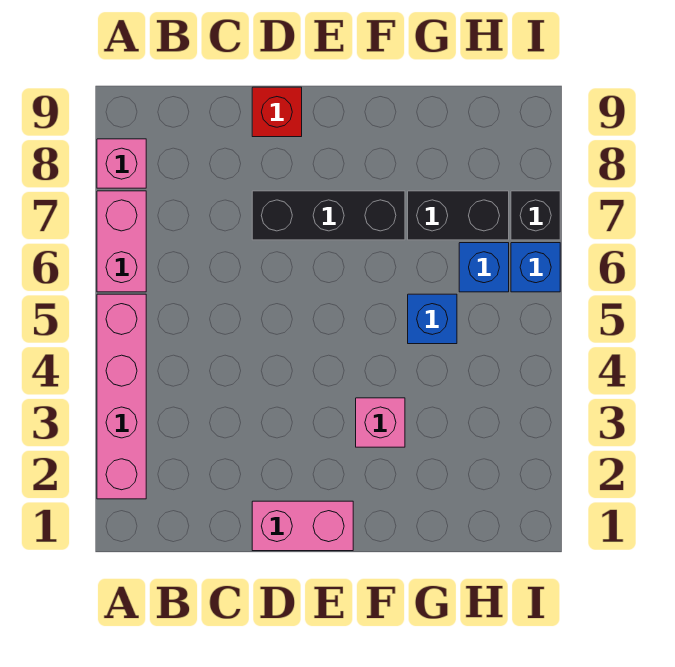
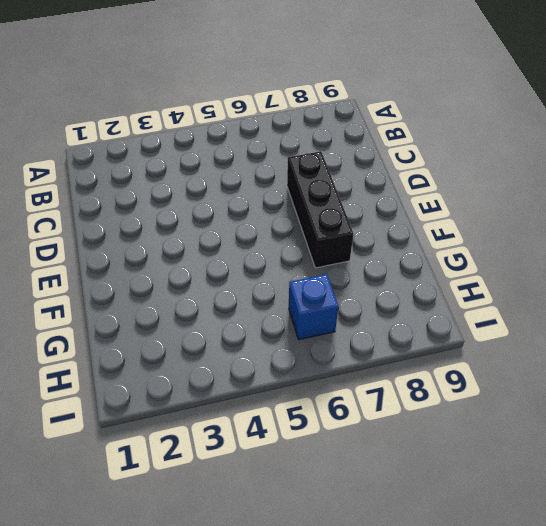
none -> pink 1x4 brick [97,294,146,499]
none -> pink 1x2 brick [97,191,146,292]
none -> pink 1x1 brick [97,139,146,188]

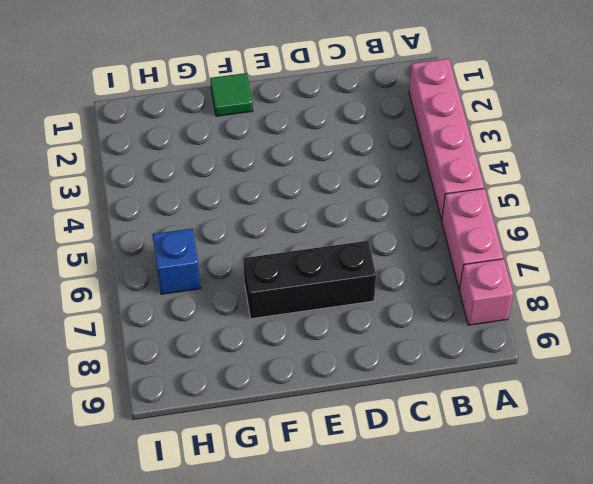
green 1x1 tile [210,73,253,116] -> none
none -> pink 1x2 brick [252,501,353,551]
none -> red 1x1 brick [252,87,302,137]
none -> pink 1x1 brick [356,398,405,447]

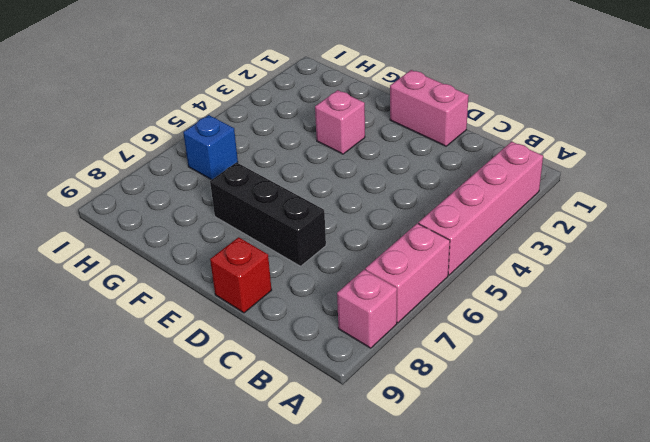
none -> blue 1x1 brick [408,294,457,344]
none -> black 1x2 brick [408,191,509,240]
none -> blue 1x1 brick [511,243,560,292]

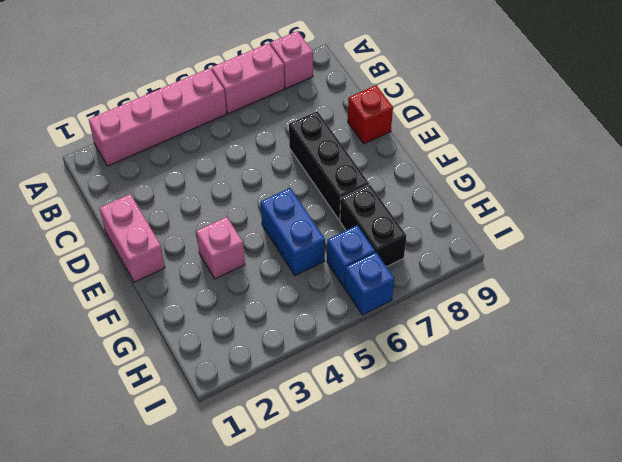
blue 1x2 brick [261,188,325,275] -> blue 1x1 brick [408,294,457,344]
none -> black 1x1 brick [511,191,560,240]

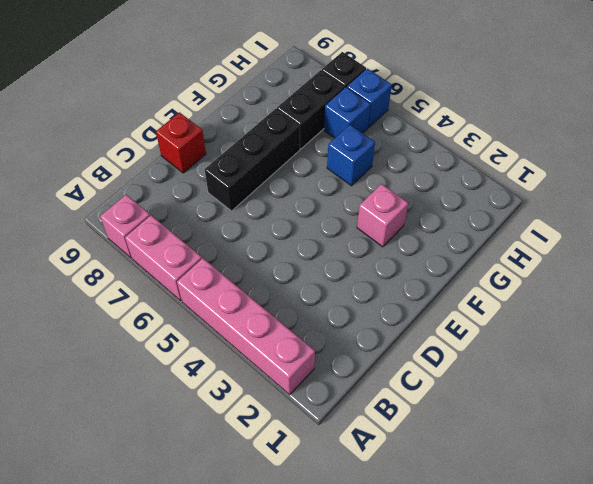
none -> pink 1x2 brick [252,501,353,551]

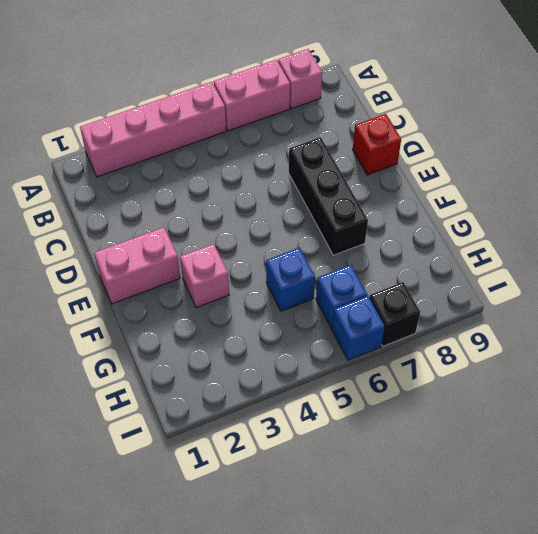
pink 1x2 brick [94,227,180,304] -> pink 1x2 brick turned to [252,501,353,551]
none -> black 1x2 brick [408,191,509,240]

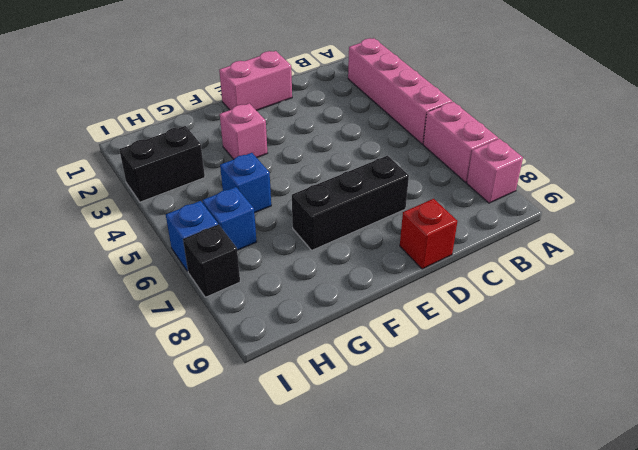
black 1x2 brick [119,126,205,202] -> black 1x2 brick moved to [408,191,509,240]

